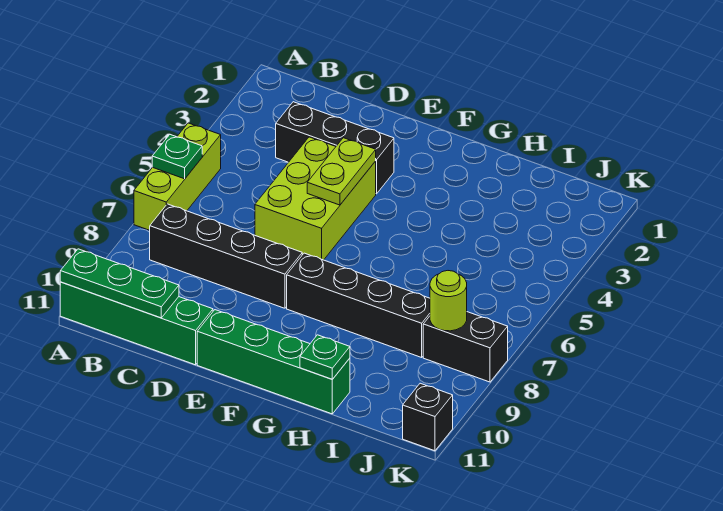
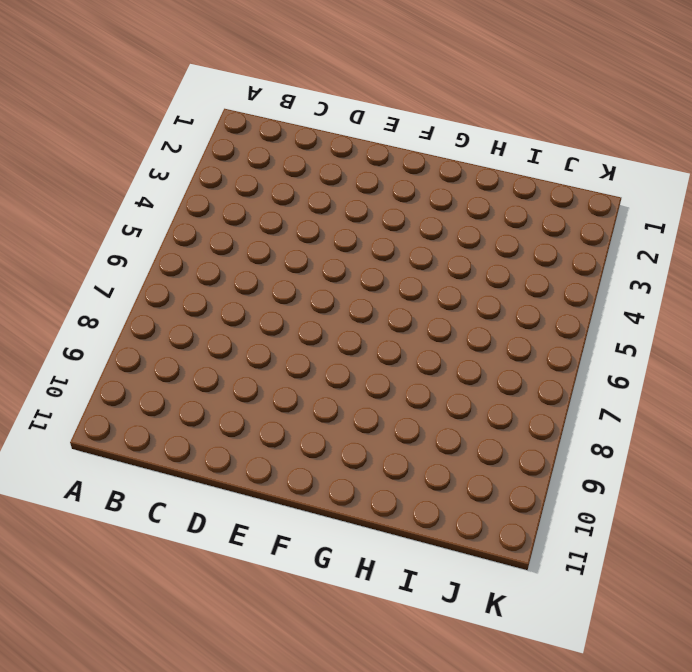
none -> lime 1x3 brick [134,123,221,230]
none -> green 1x4 brick [60,282,213,365]
none -> black 1x4 brick [150,204,302,308]

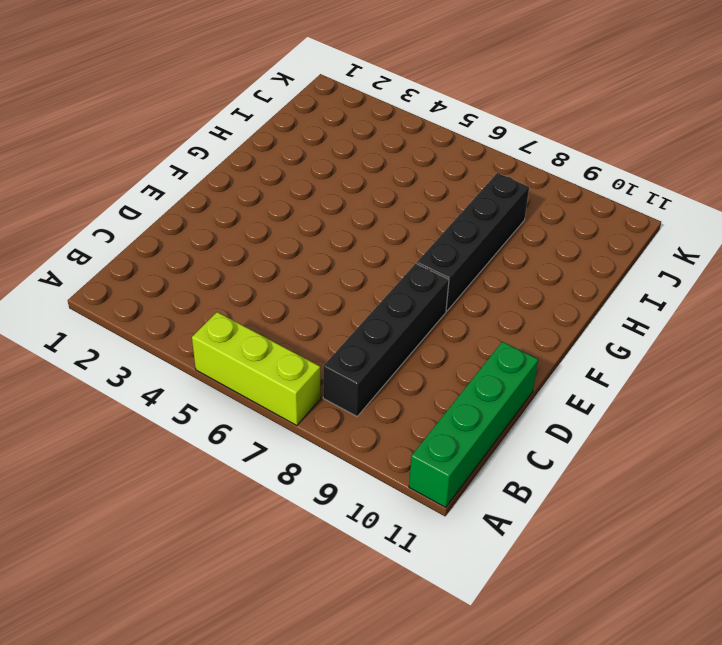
none -> black 1x3 brick [276,102,394,194]
none -> lime 2x3 brick [255,137,376,260]
none -> green 1x4 brick [197,310,350,414]

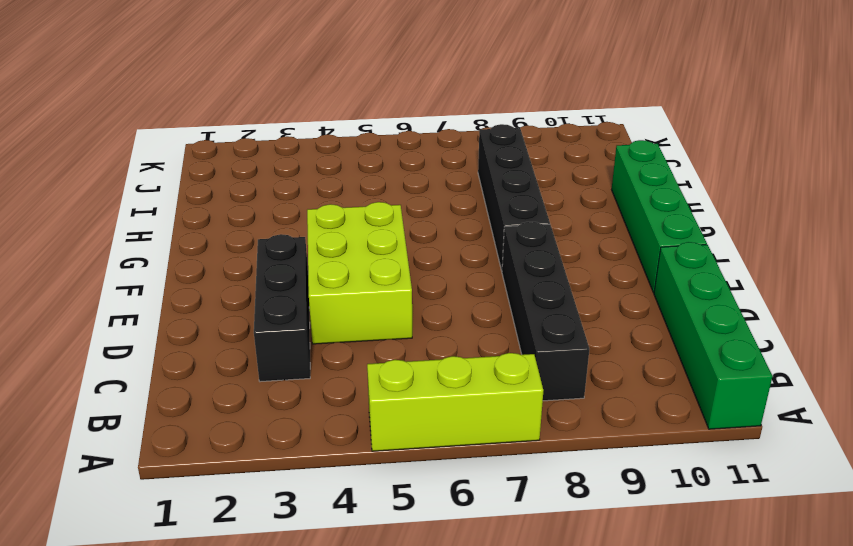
lime 2x3 brick [307,202,412,344] -> lime 2x3 brick turned to [255,137,376,260]
none -> black 1x2 brick [423,312,508,382]
none -> black 1x1 brick [403,383,453,451]
none -> green 1x1 plate [152,135,202,179]

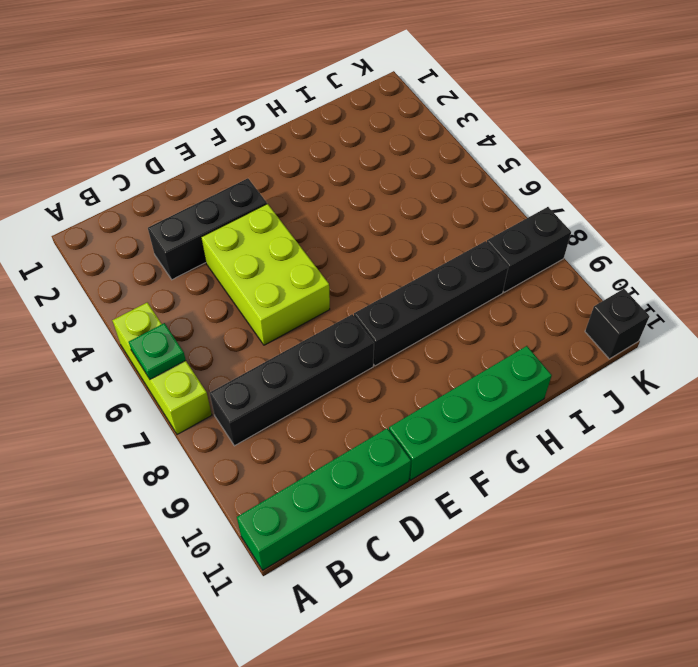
none -> green 1x3 plate [60,249,179,318]
none -> lime 1x2 plate [307,138,376,205]
none -> green 1x1 plate [300,335,350,379]

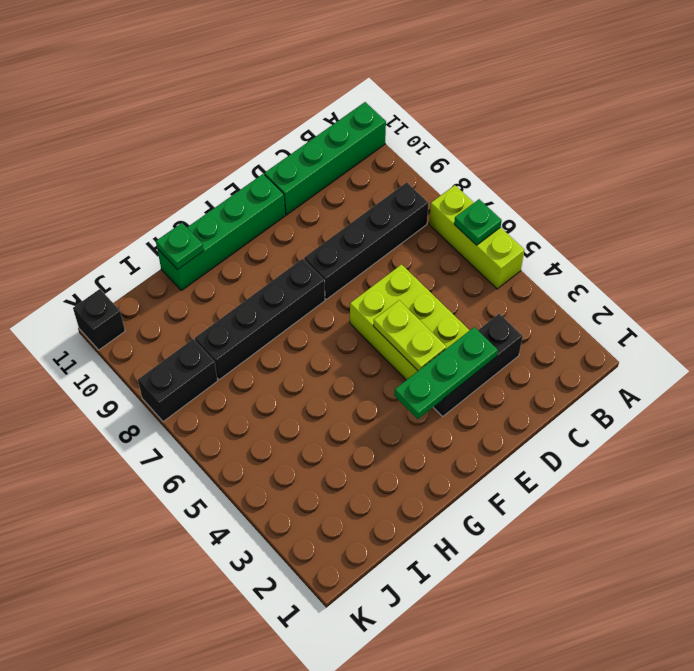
green 1x3 plate [394,327,498,419] -> green 1x3 plate moved to [60,249,179,318]
none -> lime 1x1 round brick [430,271,467,331]

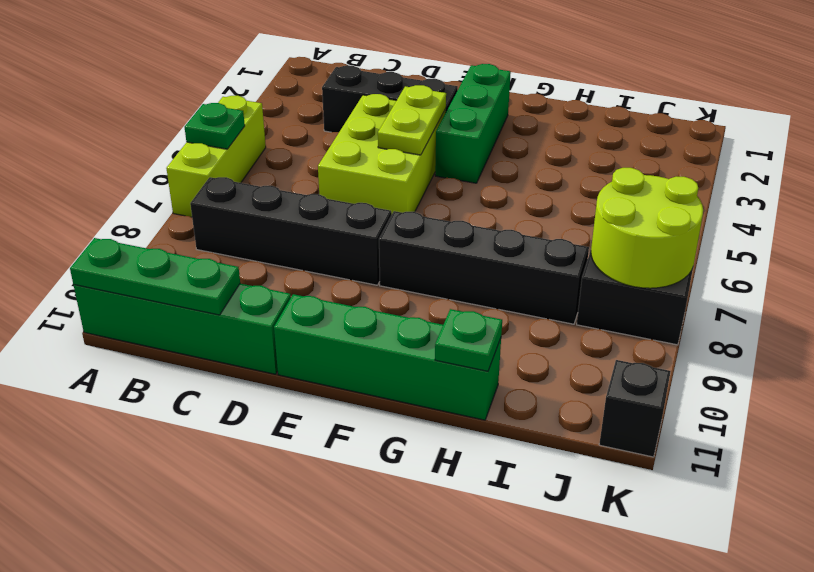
green 1x3 brick [435,64,511,183] -> none
lime 2x2 round brick [591,168,703,288] -> lime 1x1 round brick [430,271,467,331]

